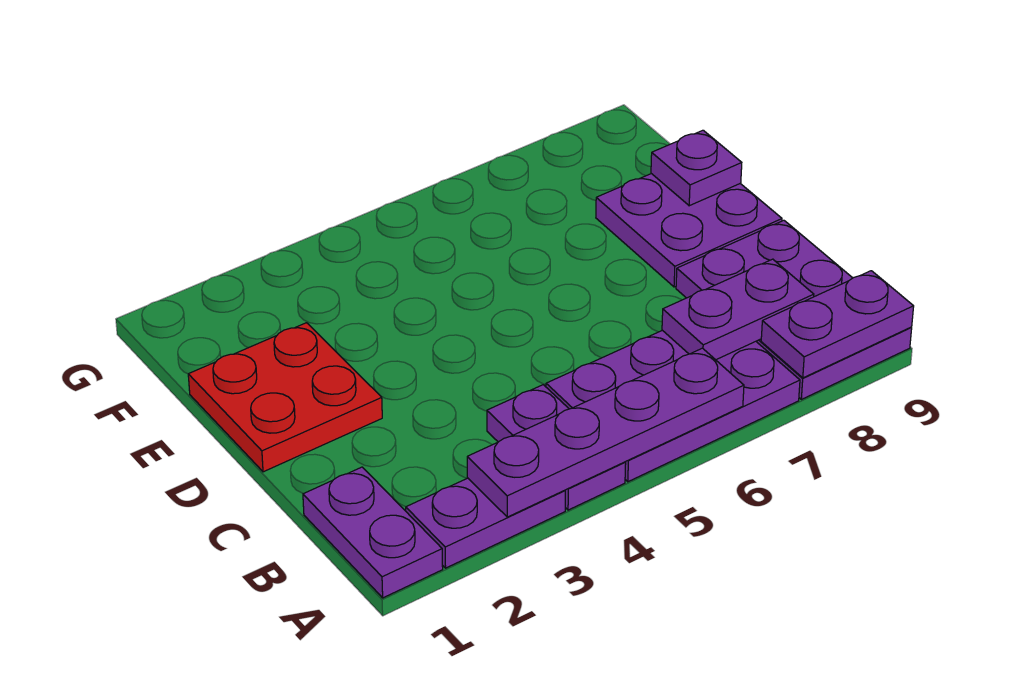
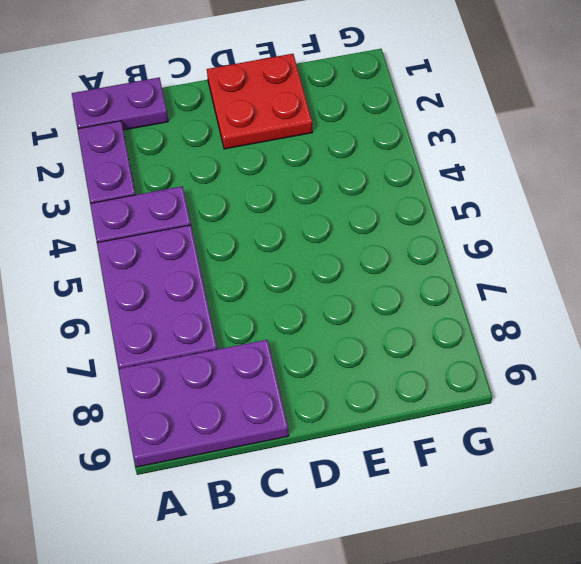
none -> purple 2x2 plate [596,174,782,287]
none -> purple 1x4 plate [467,348,744,517]

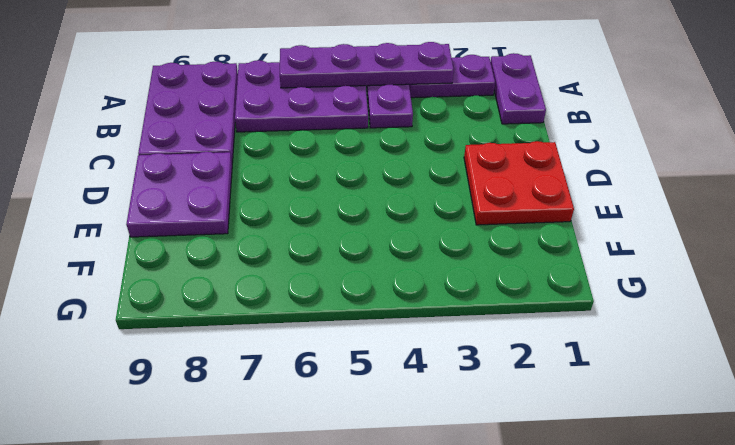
none -> purple 1x2 plate [761,271,914,378]
none -> purple 1x2 plate [662,259,814,360]

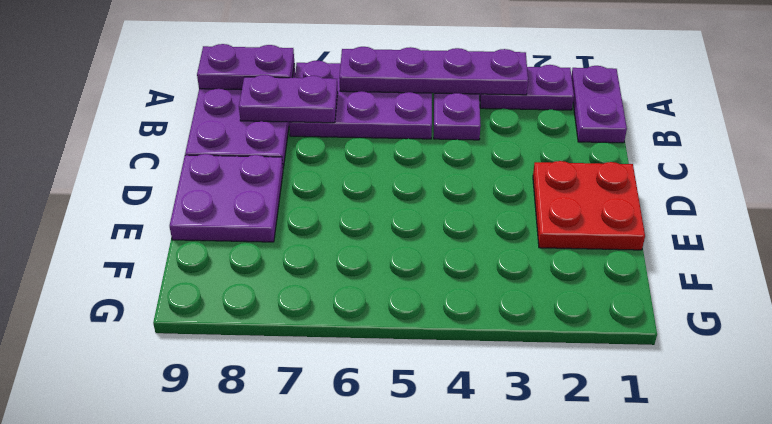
none -> purple 1x1 plate [651,130,742,206]

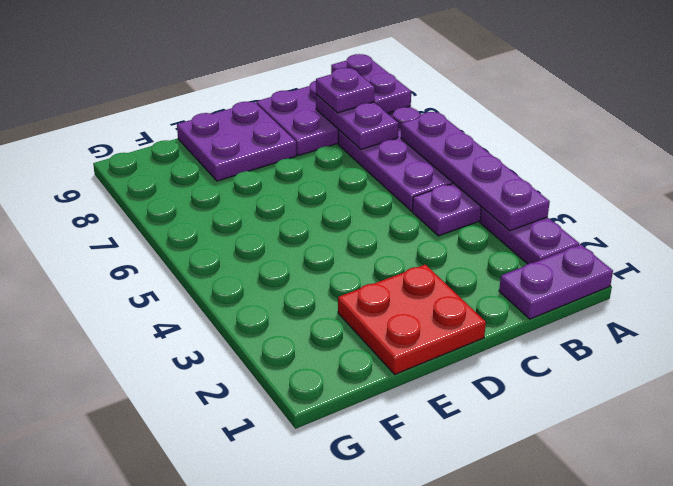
purple 1x1 plate [316,68,375,113] -> purple 1x1 plate moved to [651,130,742,206]

